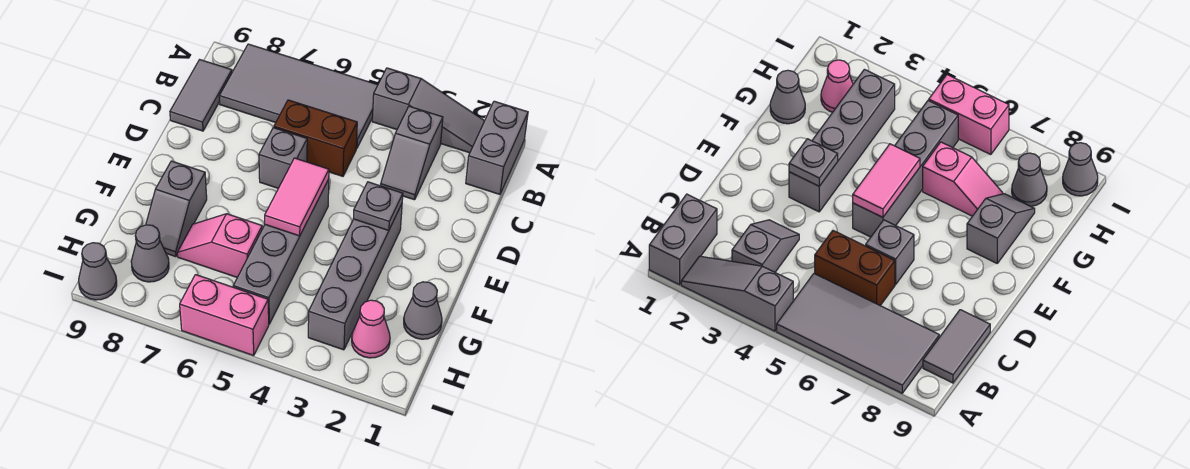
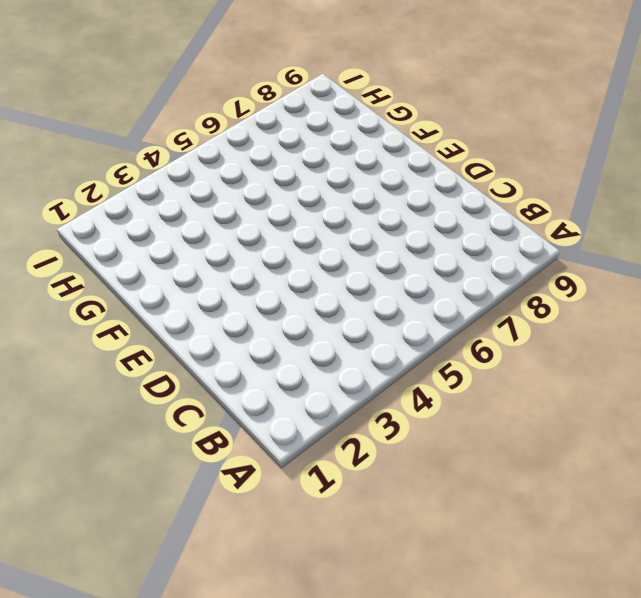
none -> grey 1x2 brick [466,101,528,194]
none -> grey 1x3 slope [372,68,484,153]
none -> grey 2x4 tile [219,44,378,149]

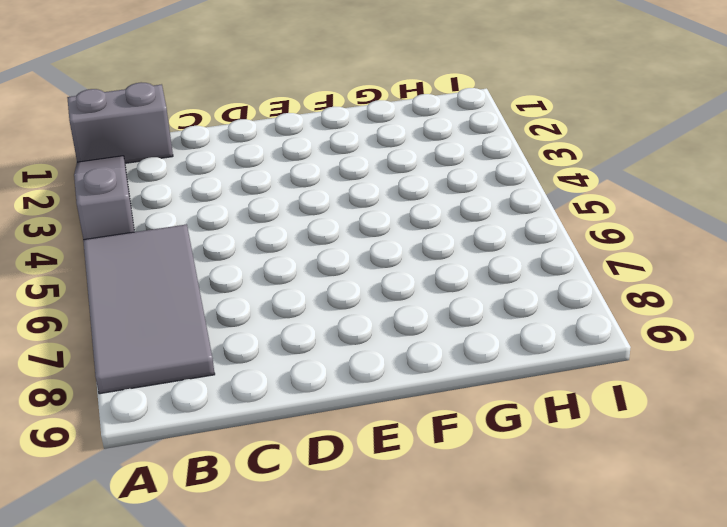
none -> grey 1x2 slope [381,106,443,200]
none -> grey 1x2 tile [170,60,232,131]
none -> brown 1x2 brick [274,100,357,176]

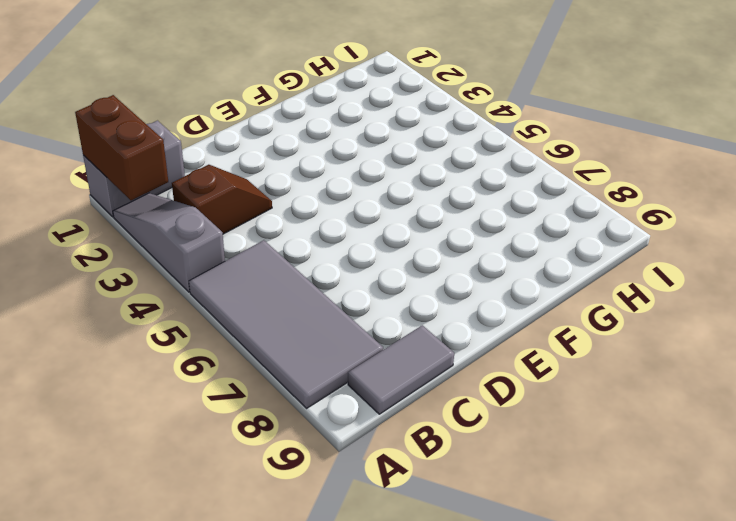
brown 1x2 brick [75,95,168,200] -> brown 1x2 brick moved to [274,100,357,176]
brown 1x2 slope [172,165,272,234] -> grey 1x2 slope [381,106,443,200]
none -> grey 1x1 brick [259,128,307,188]
none -> grey 1x4 brick [308,204,402,350]
none -> grey 1x4 brick [233,180,329,324]

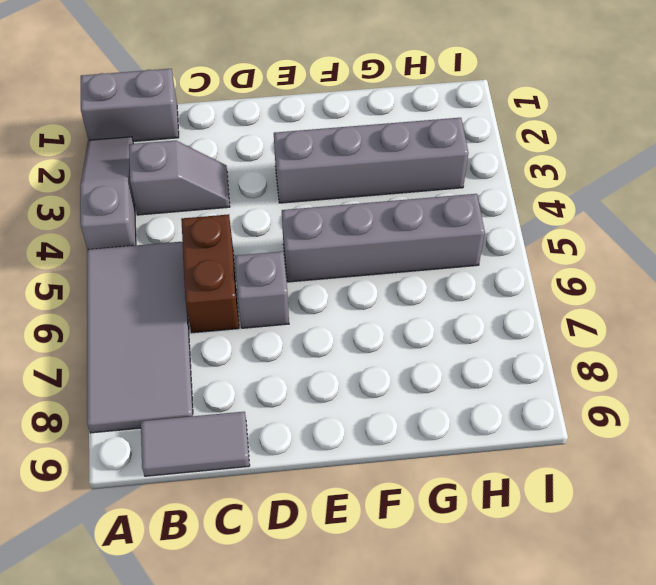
none -> grey 1x2 slope [146,161,207,257]
none -> grey 1x1 cone [404,282,442,339]
none -> pink 1x2 slope [177,214,262,277]

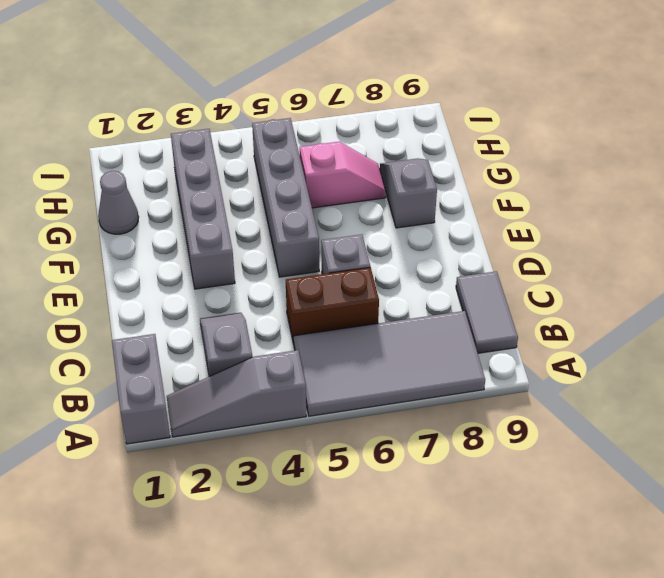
none -> pink 1x1 cone [352,300,390,358]
none -> grey 1x1 cone [131,225,169,282]
none -> pink 1x2 brick [180,275,269,356]

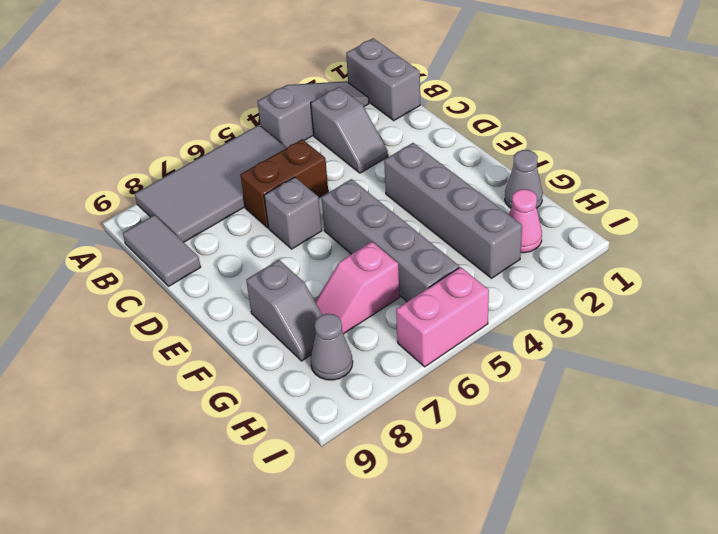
none -> grey 1x1 cone [79,243,117,300]
none -> grey 1x1 plate [353,182,403,231]
none -> pink 1x2 tile [265,158,329,236]

